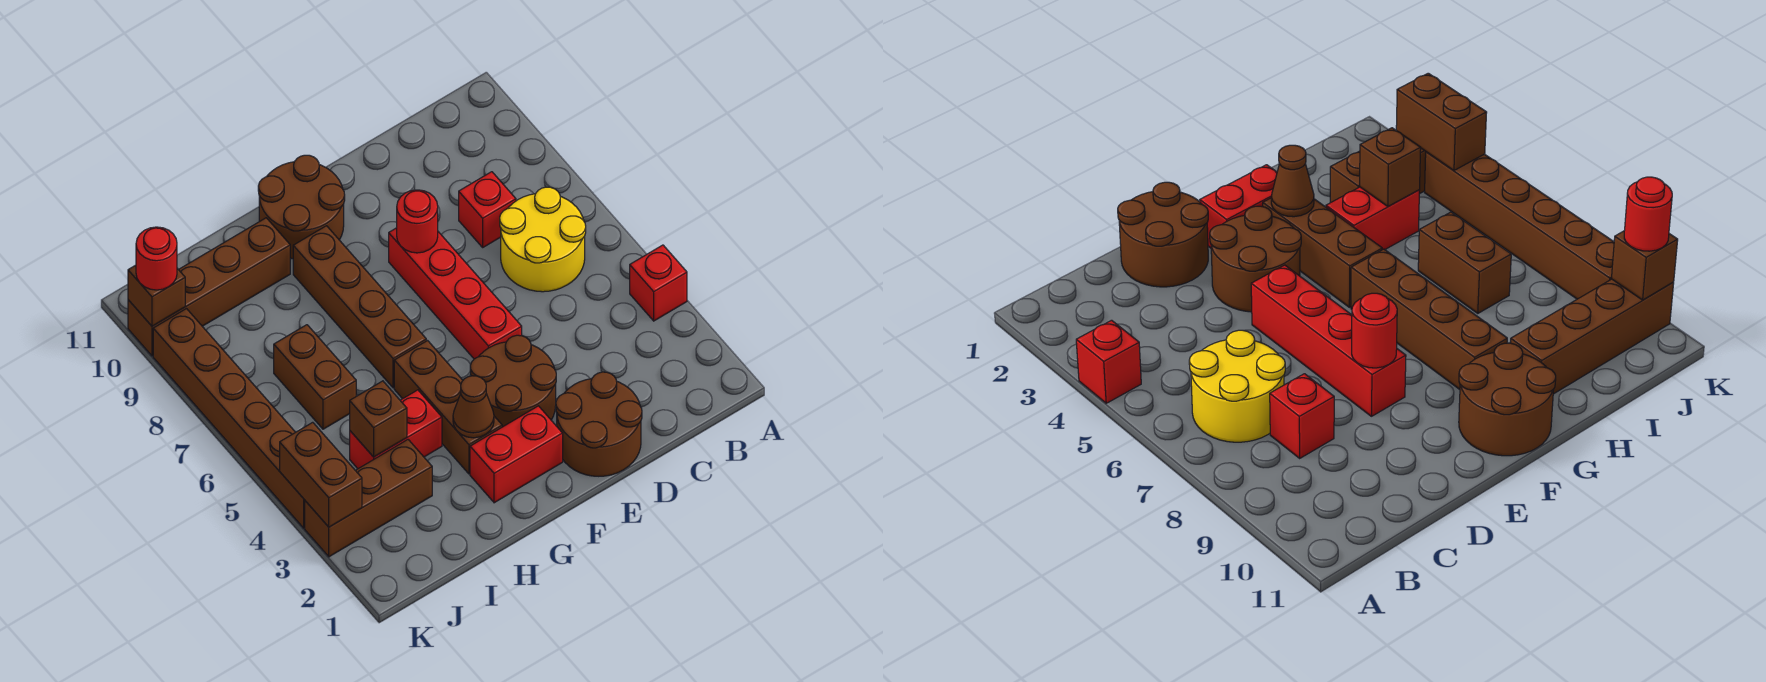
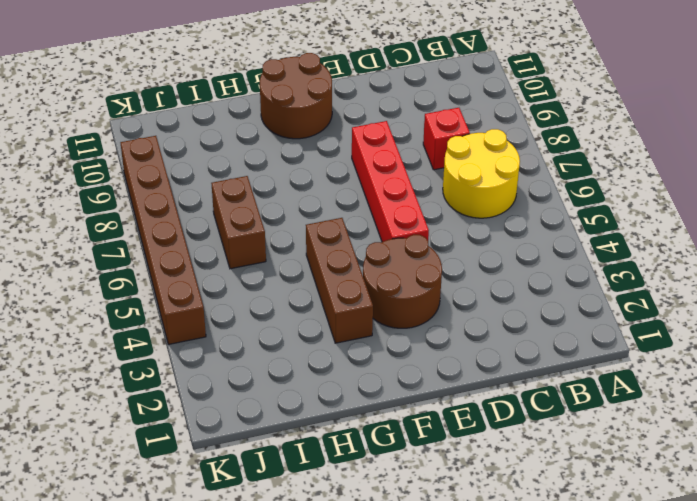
none -> red 1x1 brick [630,245,687,321]
none -> brown 2x2 round brick [556,372,642,476]
none -> red 1x2 brick [470,406,563,503]

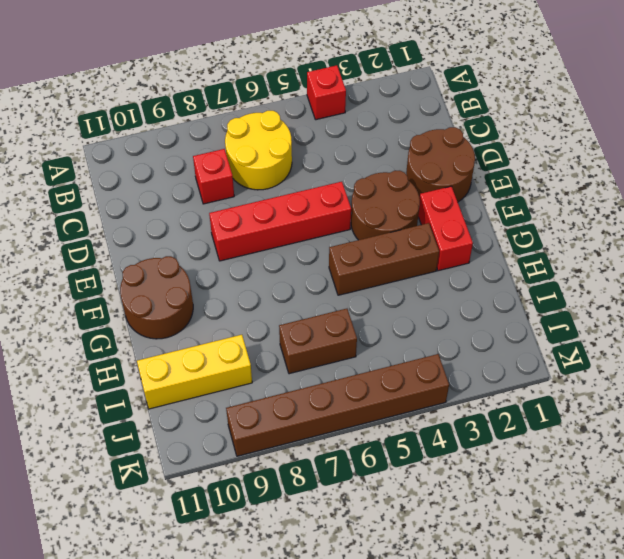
yellow 1x3 brick [137,335,252,409] -> brown 1x4 brick [128,218,290,356]
none -> brown 1x4 brick [293,226,426,388]
none -> red 1x2 brick [350,390,442,469]
none -> brown 1x3 brick [305,440,432,557]

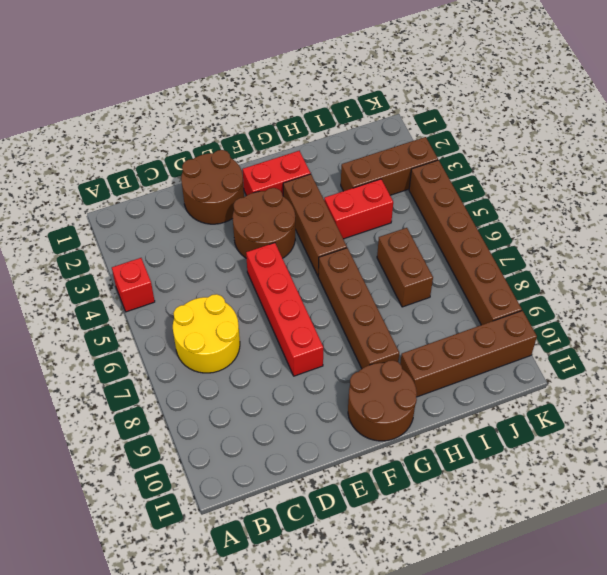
none -> red 1x1 brick [459,172,516,247]
none -> red 1x1 round brick [397,190,438,253]
none -> brown 1x1 cone [453,376,494,438]

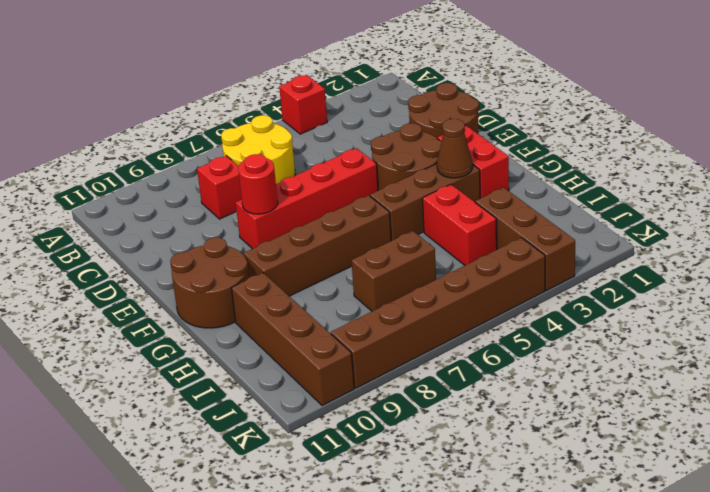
none -> brown 1x1 brick [350,381,407,457]
none -> brown 1x2 brick [280,422,362,527]
none -> brown 1x1 brick [128,265,185,326]

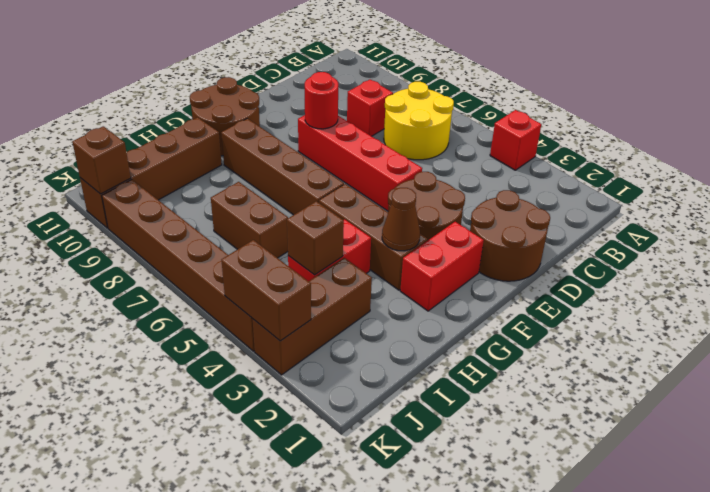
none -> red 1x1 round brick [136,227,177,290]

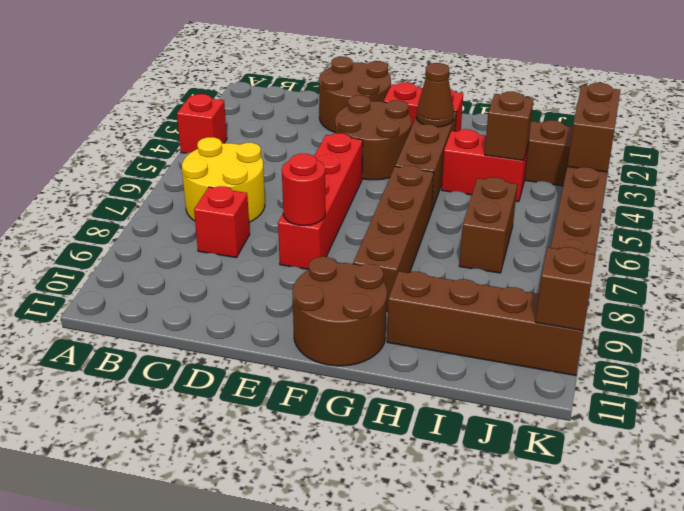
none -> red 1x1 round brick [136,227,177,290]

